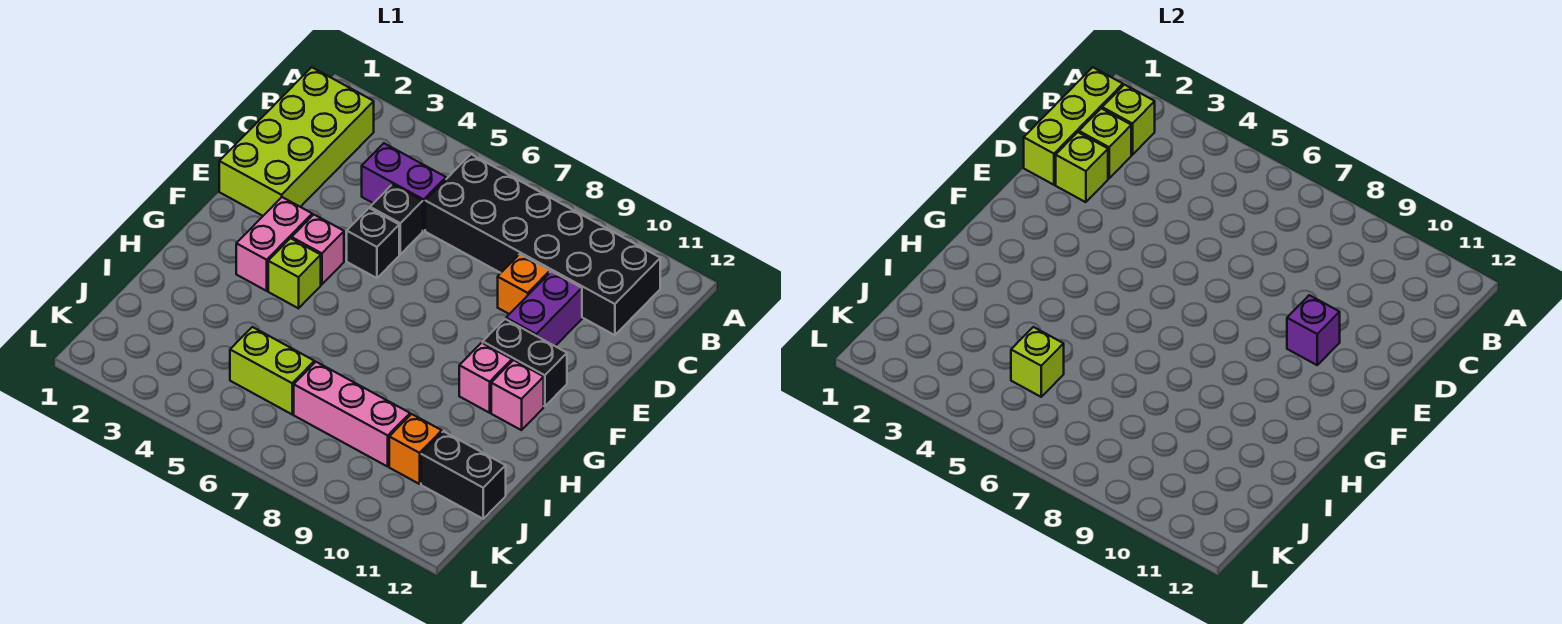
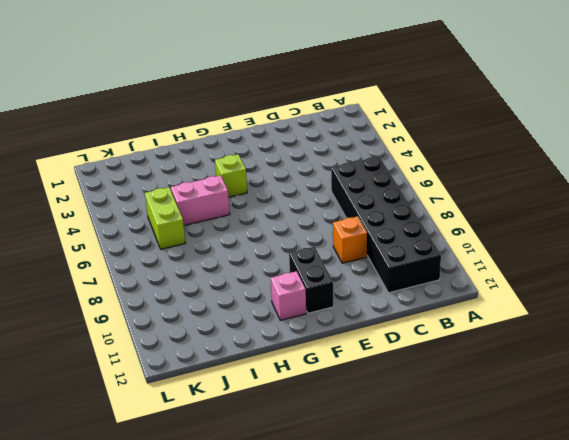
pink 1x2 brick [171,175,230,225] -> pink 1x2 brick moved to [236,197,312,291]
none -> lime 2x4 brick [219,67,374,216]
none -> purple 1x2 brick [362,143,446,231]
none -> black 1x1 brick [370,184,423,254]

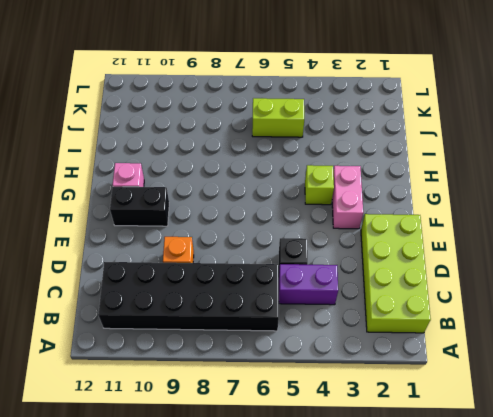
none -> purple 1x2 brick [506,271,582,346]
none -> black 1x1 brick [347,208,399,278]
none -> pink 1x1 brick [292,215,344,285]

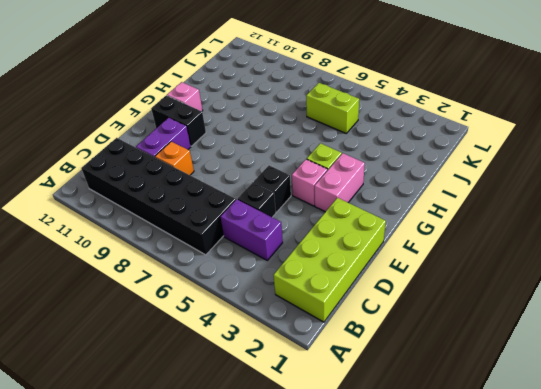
none -> pink 1x1 brick [459,343,512,413]
none -> pink 1x3 brick [294,362,410,467]
none -> orange 1x1 brick [389,414,442,484]

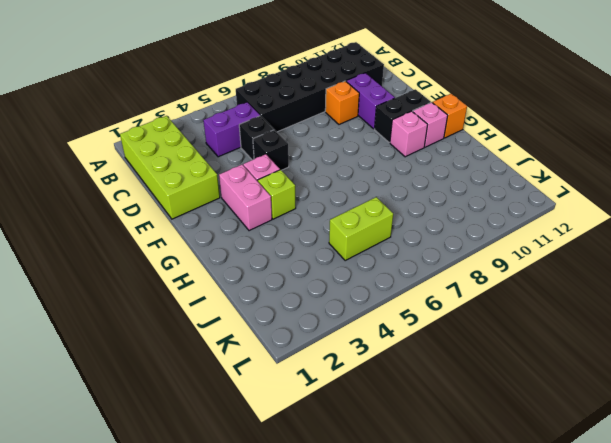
orange 1x1 brick [433,94,467,138] -> orange 1x1 brick moved to [389,414,442,484]
none -> pink 1x3 brick [294,362,410,467]
none -> black 1x2 brick [421,431,506,519]
none -> lime 1x3 brick [1024,67,1123,185]

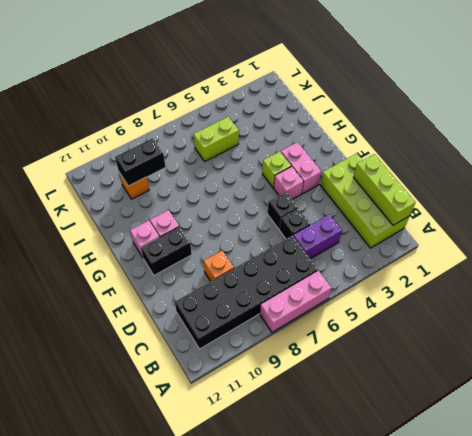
pink 1x3 brick [260,271,331,332] -> pink 1x3 brick moved to [294,362,410,467]
black 1x2 brick [115,138,166,186] -> black 1x2 brick moved to [421,431,506,519]
none -> purple 1x2 brick [506,271,582,346]
none -> lime 1x1 brick [1102,85,1155,155]
none -> lime 1x1 brick [1079,108,1131,178]

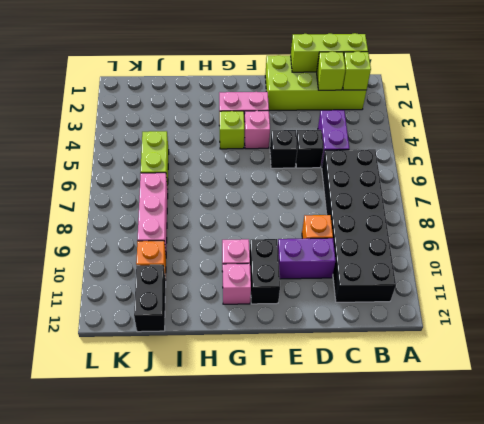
none -> lime 1x1 brick [1056,132,1108,202]
none -> purple 1x1 brick [1287,295,1340,365]
none -> lime 1x1 brick [1011,327,1064,397]

